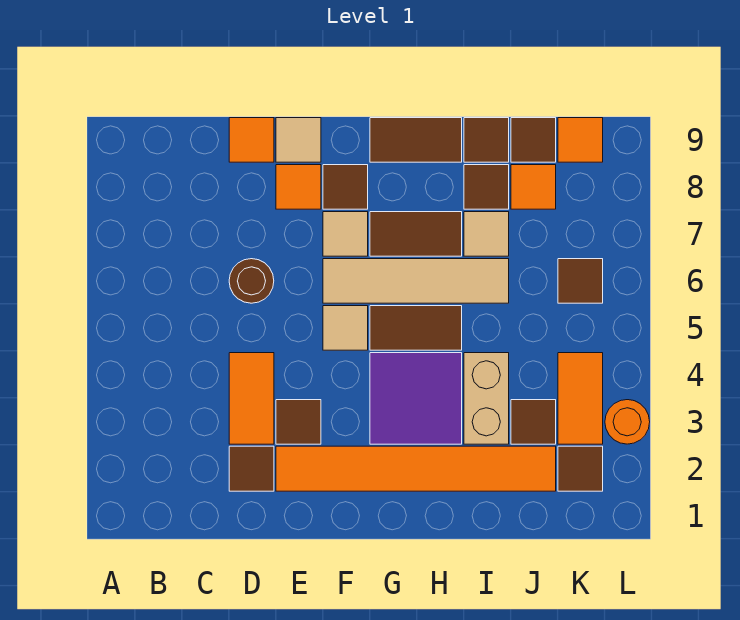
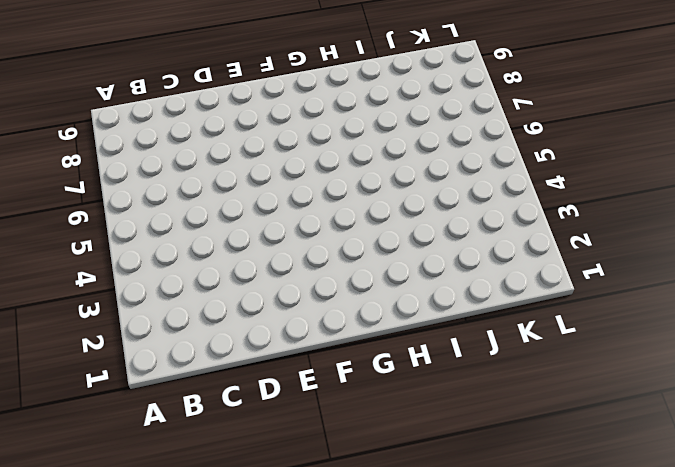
none -> brown 1x1 tile [229,446,274,491]
none -> orange 1x2 tile [229,353,274,444]
none -> brown 1x1 round brick [229,259,274,303]

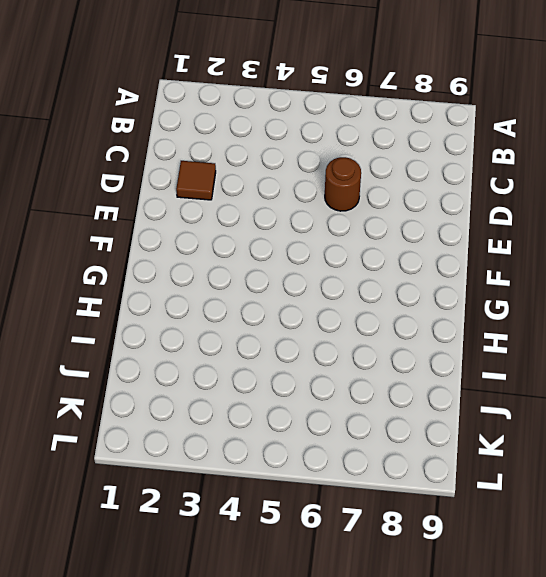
none -> orange 1x2 tile [229,353,274,444]
none -> orange 1x1 tile [229,118,274,162]
none -> orange 1x6 tile [276,446,556,491]

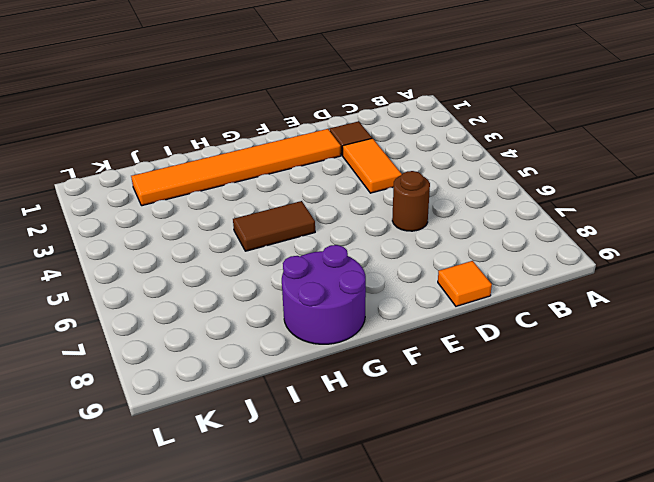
purple 2x2 round brick [282,245,366,344] -> brown 1x2 tile [370,118,462,162]
none -> brown 1x1 tile [276,400,321,444]
none -> orange 1x1 tile [276,165,321,209]
none -> tan 1x1 tile [276,118,321,162]

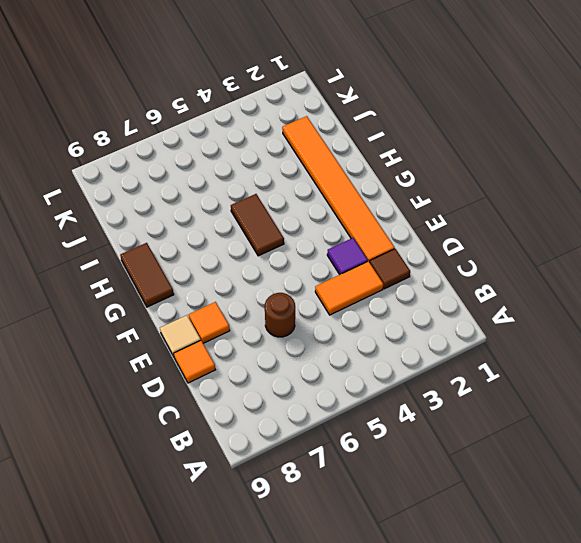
purple 1x1 tile [327,238,368,275] -> brown 1x1 tile [276,400,321,444]
none -> tan 1x1 tile [323,306,368,350]
none -> tan 1x4 tile [323,259,509,303]
none -> tan 1x1 tile [323,212,368,256]

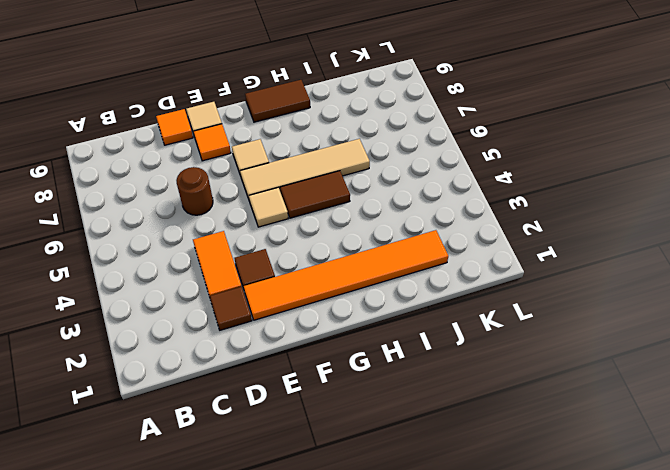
none -> brown 1x1 tile [323,165,368,209]
none -> purple 2x2 tile [370,353,462,444]
none -> brown 1x2 tile [370,212,462,256]

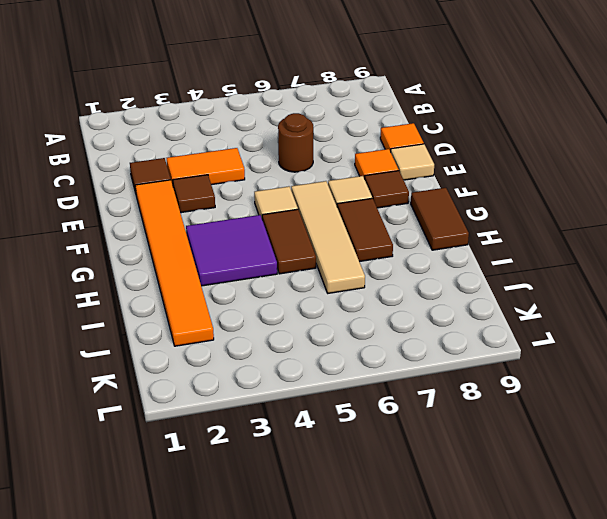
none -> tan 1x2 brick [464,353,509,444]
none -> tan 1x1 tile [464,212,509,256]
none -> brown 1x1 tile [464,165,509,209]

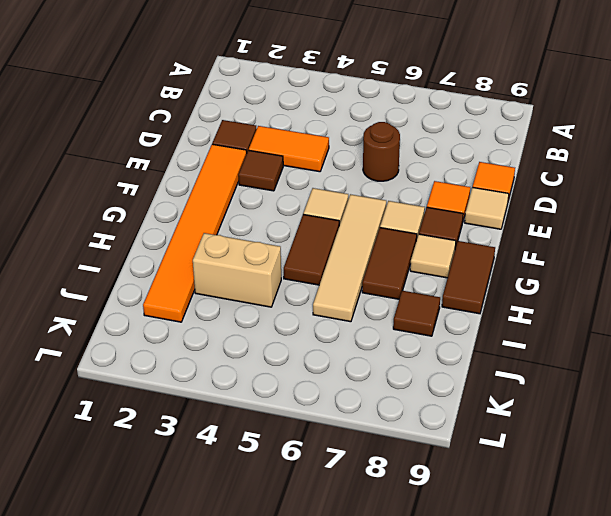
tan 1x1 tile [410,234,456,278] -> tan 1x1 tile moved to [464,212,509,256]
none -> purple 2x2 tile [370,353,462,444]
none -> brown 1x1 tile [464,118,509,162]
none -> brown 1x1 tile [511,400,556,444]

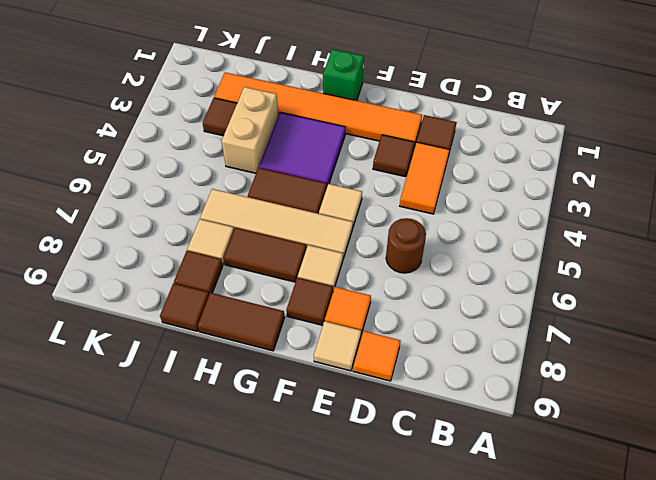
green 1x1 brick [323,49,364,101] -> none
none -> orange 1x1 tile [511,165,556,209]
none -> brown 1x1 tile [511,118,556,162]
none -> brown 1x1 tile [558,446,603,491]

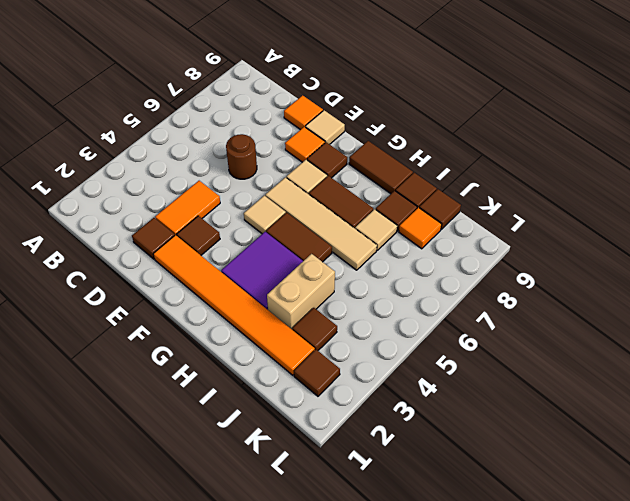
none -> orange 1x2 tile [558,353,603,444]
none -> brown 1x1 tile [558,259,603,303]
none -> orange 1x1 tile [558,118,603,162]

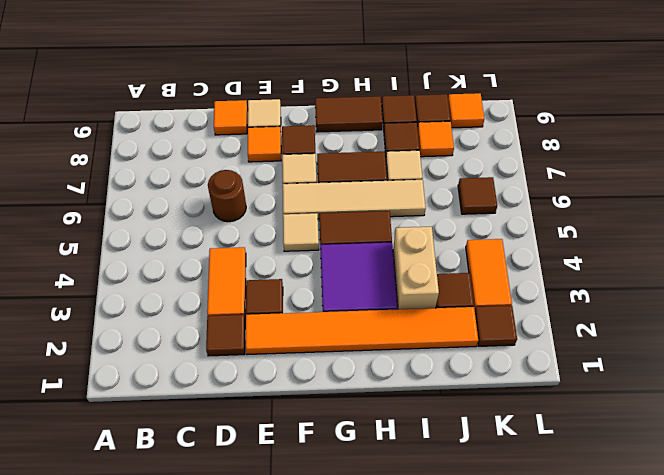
none -> orange 1x1 round brick [605,400,650,444]

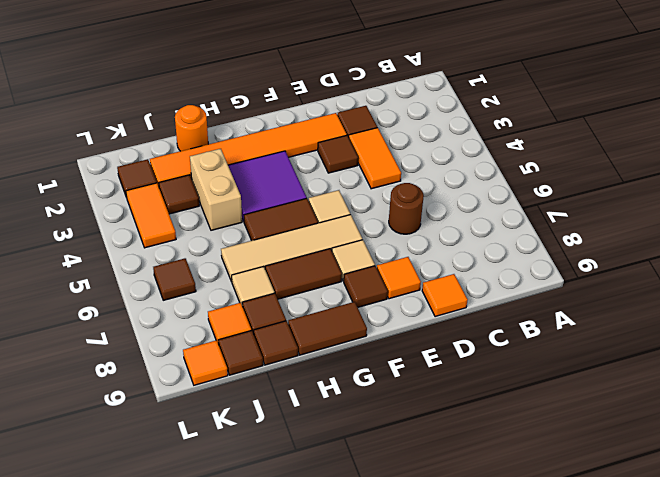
orange 1x1 round brick [175,105,208,151] -> orange 1x1 round brick moved to [605,400,650,444]
none -> tan 1x1 tile [276,118,321,162]

